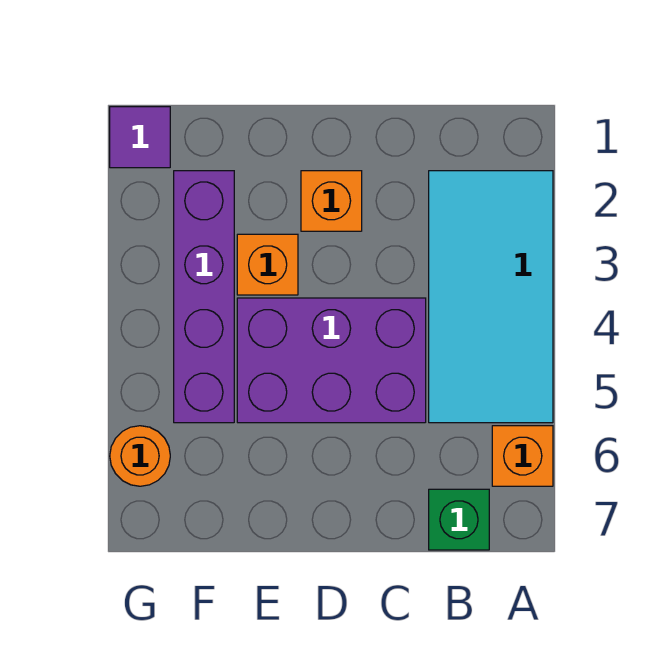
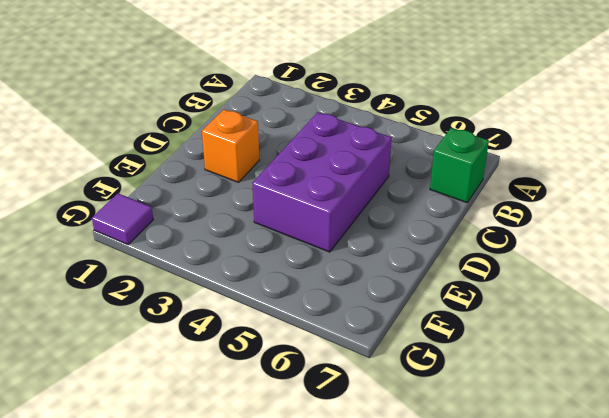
none -> cyan 2x4 tile [429,171,553,423]
none -> orange 1x1 brick [492,426,553,486]

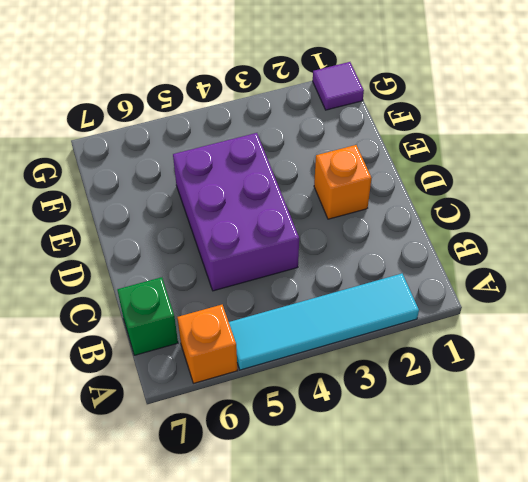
cyan 1x4 tile [229,274,419,370] -> cyan 2x4 tile [429,171,553,423]
none -> orange 1x1 brick [237,234,298,295]
none -> purple 1x4 brick [174,171,234,423]

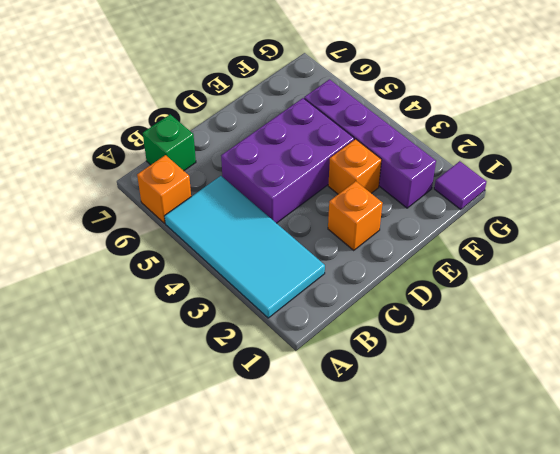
none -> orange 1x1 round brick [110,426,170,486]

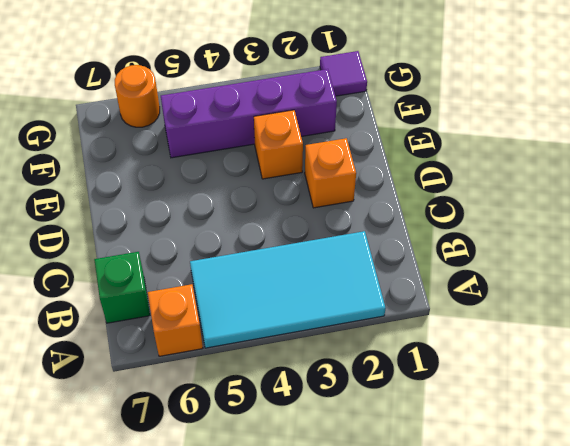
none -> purple 2x3 brick [237,298,426,423]

